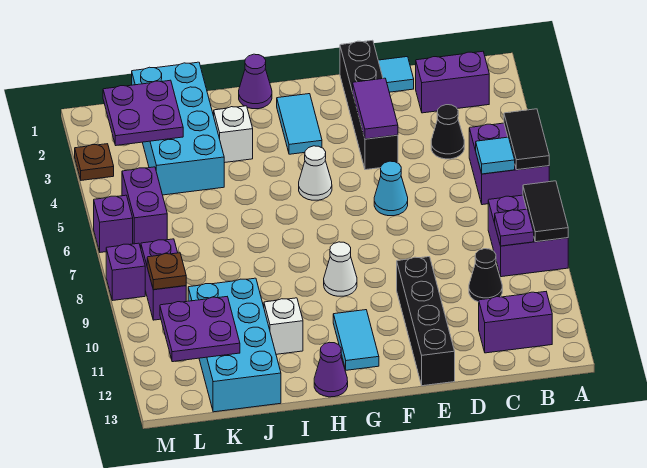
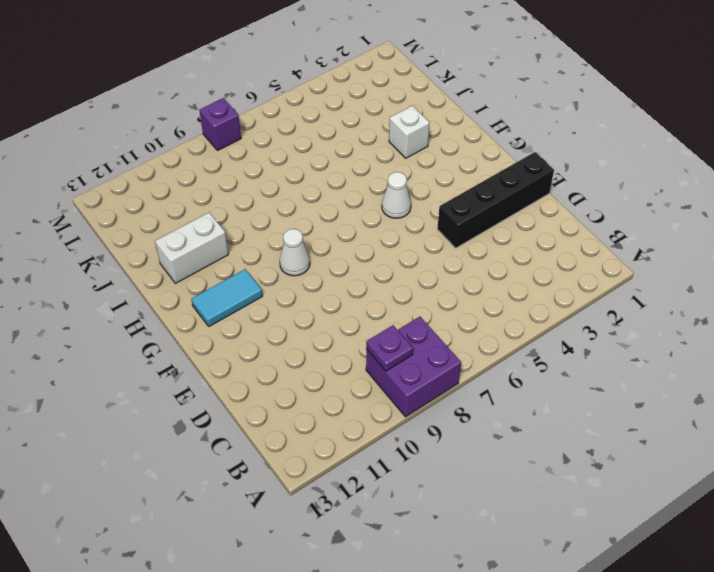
white 1x2 brick [155,213,228,283] -> white 1x1 brick [264,298,303,354]
none -> purple 2x2 brick [469,123,549,205]
none -> purple 1x2 brick [416,51,489,113]
none -> purple 1x2 brick [479,292,552,353]
none -> black 1x1 cone [431,105,464,159]

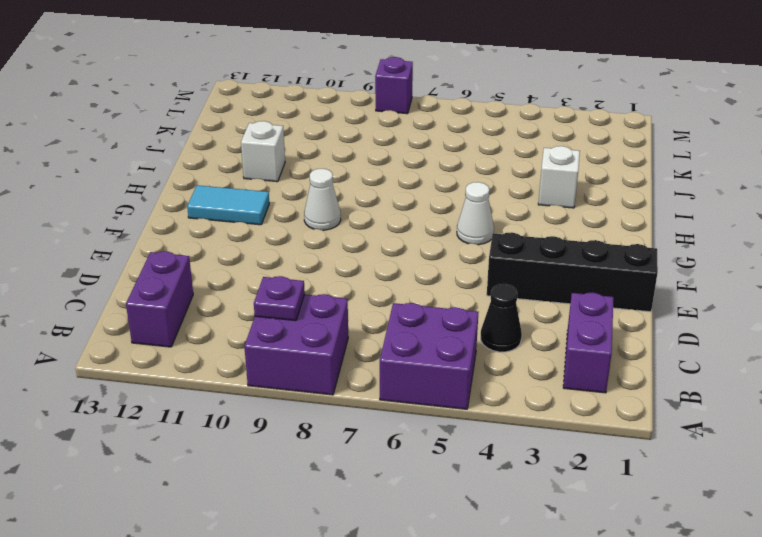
none -> black 1x1 cone [469,249,502,302]
none -> cyan 1x1 tile [378,57,414,92]
none -> cyan 1x1 cone [374,161,408,216]
none -> black 1x4 brick [397,257,455,386]

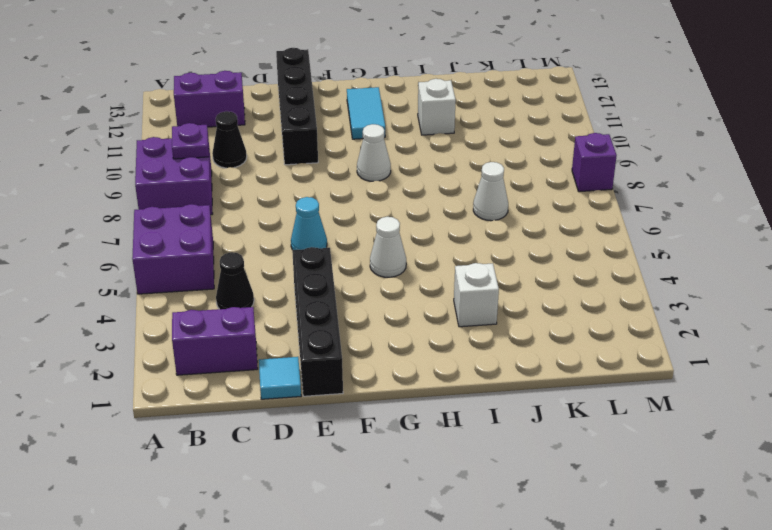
white 1x1 cone [473,162,508,221] -> none
none -> cyan 1x2 tile [277,94,322,154]
none -> purple 1x1 cone [239,54,272,109]
none -> purple 1x1 cone [314,342,348,397]
none -> cyan 2x4 brick [132,62,224,195]

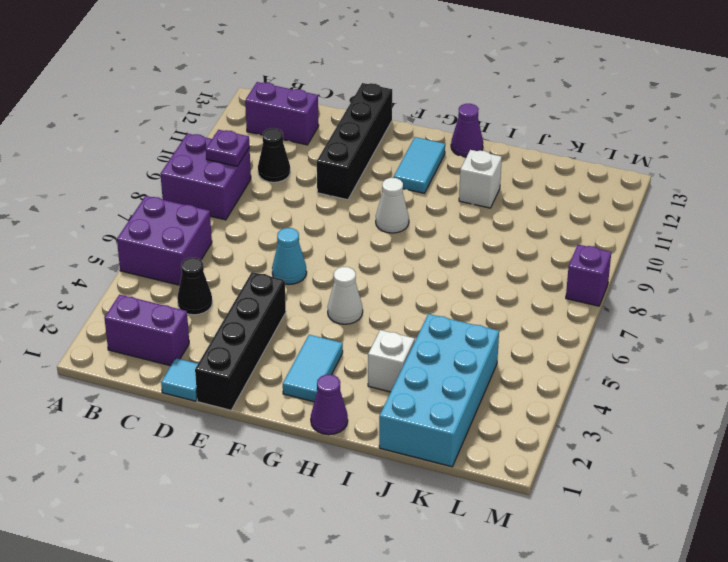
none -> cyan 2x4 brick [188,278,281,412]
none -> purple 1x2 brick [122,167,167,247]
none -> purple 1x2 brick [141,239,186,320]
none -> brown 1x1 plate [75,144,114,180]

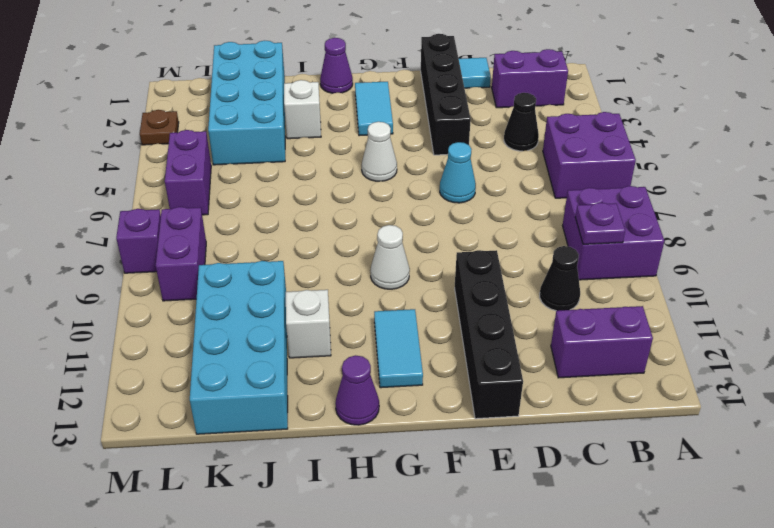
none -> purple 1x1 brick [94,195,133,252]
none -> black 1x2 tile [504,109,549,170]
none -> black 1x2 tile [523,181,568,242]
none -> cyan 1x1 tile [476,137,515,174]

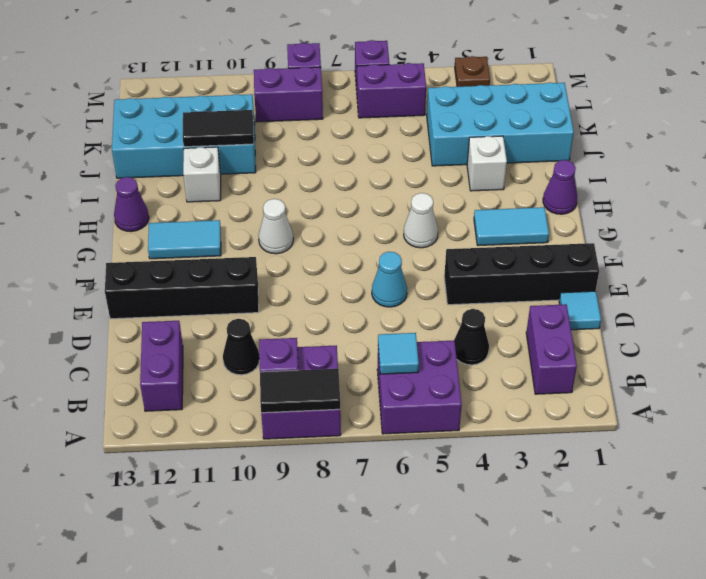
black 1x2 tile [183,110,254,147] -> black 1x2 tile moved to [504,109,549,170]
none -> purple 1x2 tile [353,78,398,139]
none -> purple 2x2 plate [103,80,183,145]
none -> purple 2x2 plate [160,297,240,362]
none -> brown 1x1 plate [147,253,186,290]

